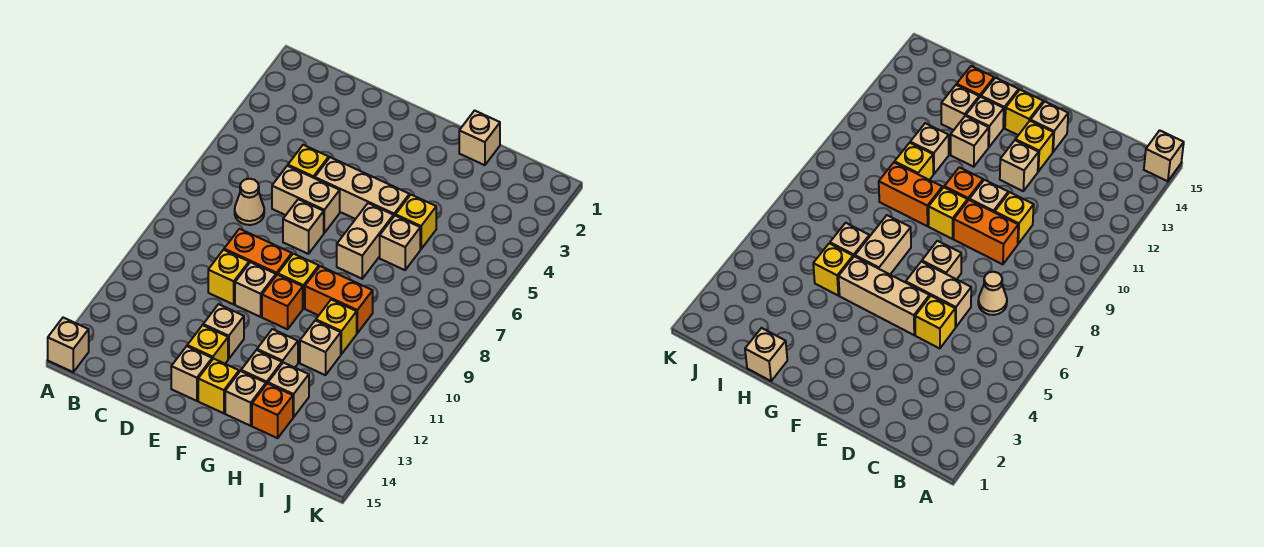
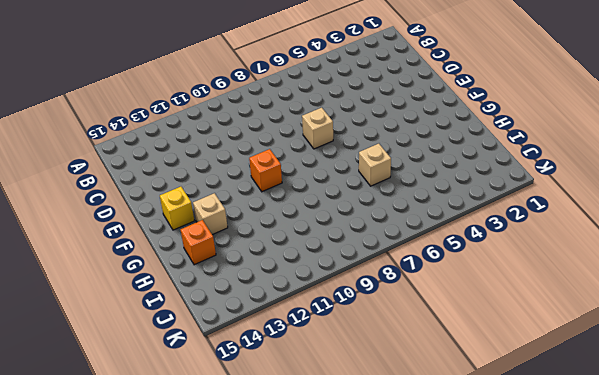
none -> tan 1x1 brick [48,318,89,372]
none -> tan 1x1 cone [235,179,264,225]
none -> yellow 1x1 brick [288,145,329,178]

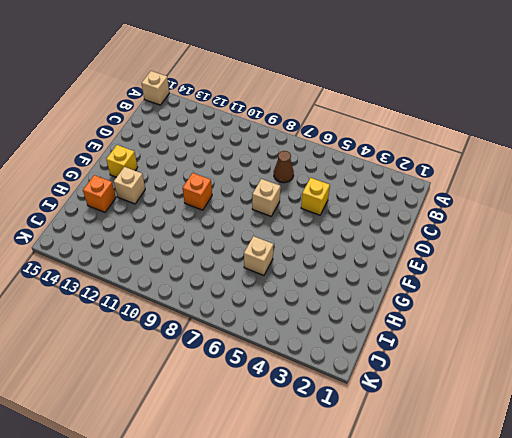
brown 1x1 cone [274,151,294,183] -> tan 1x1 cone [235,179,264,225]
none -> tan 1x2 brick [272,166,340,233]
none -> orange 1x2 brick [224,229,292,275]
none -> yellow 1x1 brick [208,250,249,304]

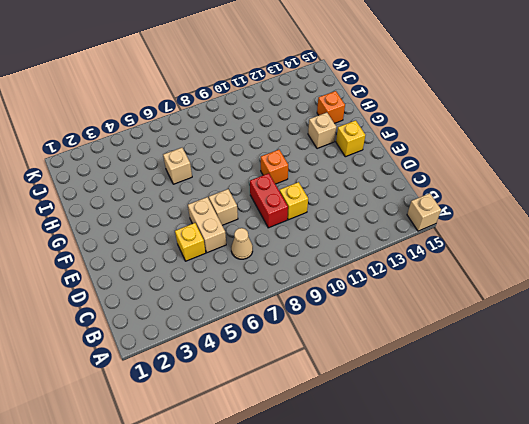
red 1x2 brick [250,173,288,228] -> orange 1x2 brick [224,229,292,275]
none -> tan 1x3 brick [315,157,409,219]
none -> tan 1x1 brick [235,262,276,317]
none -> tan 1x1 brick [203,304,244,359]

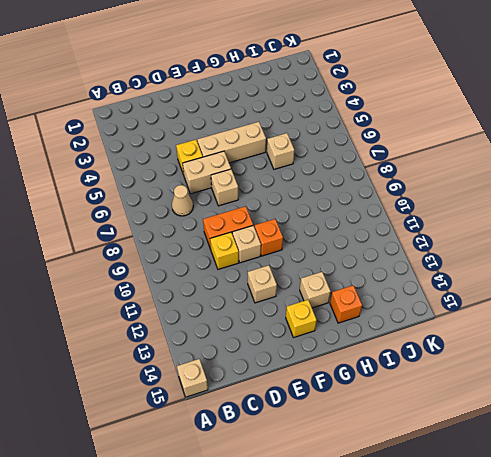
none -> yellow 1x1 brick [187,325,228,364]
none -> tan 1x1 brick [171,346,212,401]
none -> yellow 1x1 brick [278,254,319,308]

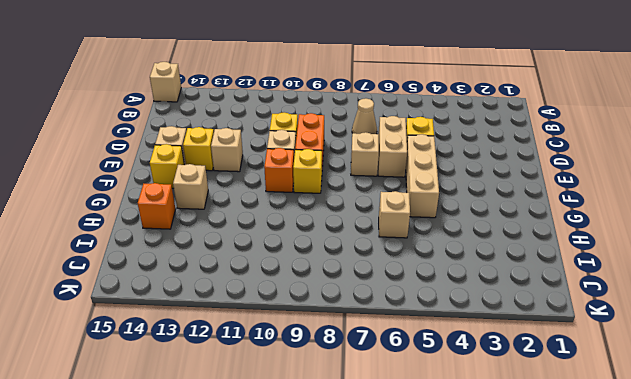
none -> tan 1x2 brick [337,203,393,279]
none -> orange 1x2 brick [305,266,373,333]
none -> tan 1x1 brick [257,329,298,368]

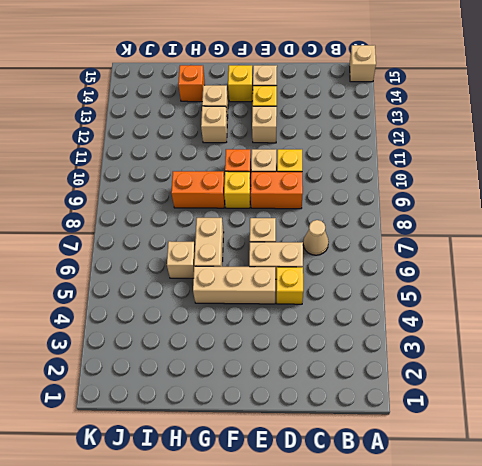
none -> tan 1x1 brick [225,371,266,426]
none -> tan 1x1 brick [459,111,500,165]
none -> yellow 1x1 brick [396,195,436,249]

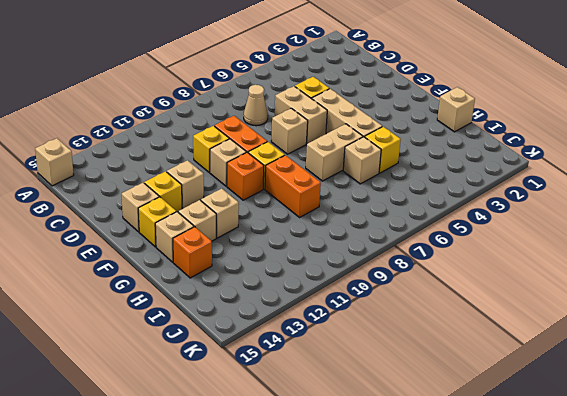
none -> yellow 1x1 brick [316,300,357,354]
none -> tan 1x1 brick [300,321,341,375]
none -> tan 1x1 brick [268,362,309,417]

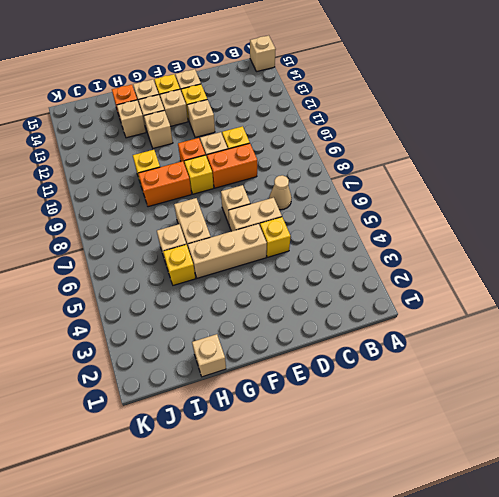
tan 1x1 brick [160,89,188,126] -> tan 1x1 brick moved to [300,321,341,375]

